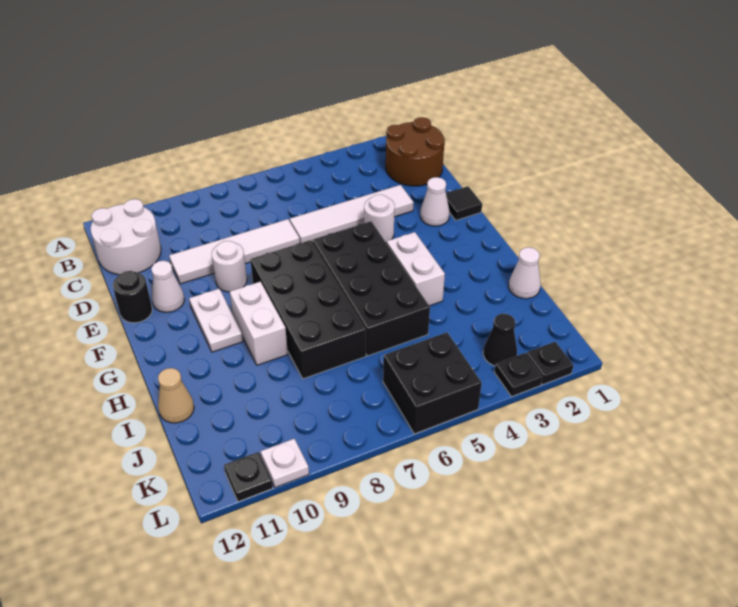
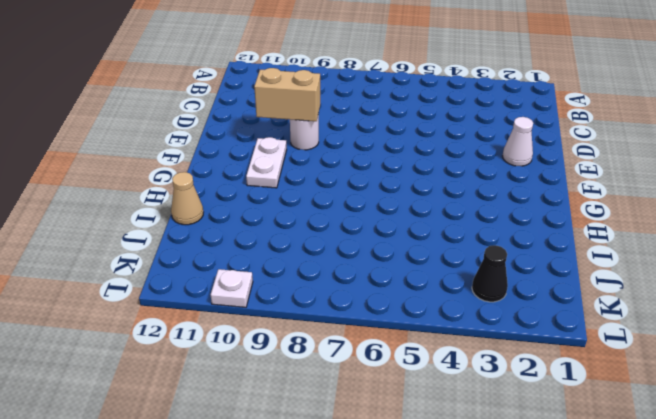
tan 1x2 brick [254,68,320,121] -> none
none -> brown 2x2 round brick [386,117,445,186]
none -> white 2x2 round brick [91,199,161,275]
none -> white 1x4 tile [290,185,413,243]

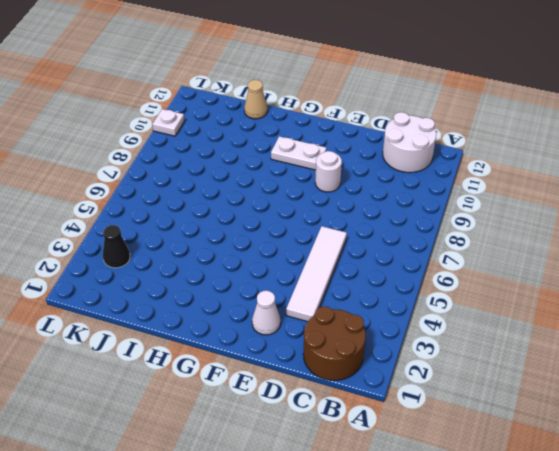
none -> white 1x4 tile [169,219,300,284]
none -> black 1x1 tile [446,186,482,220]
none -> white 1x1 round brick [364,195,395,243]

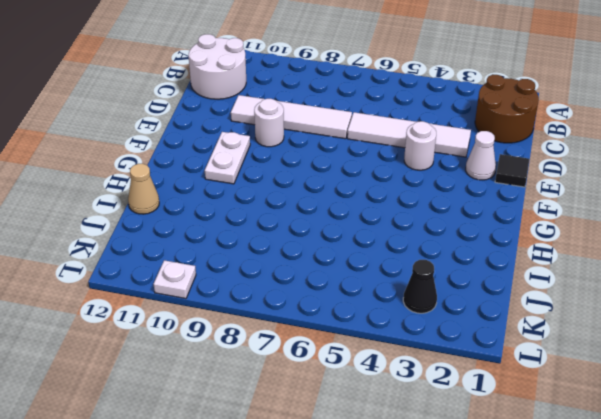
none -> white 1x1 cone [151,261,185,312]
none -> black 1x1 round brick [113,271,152,323]
none -> black 2x4 brick [313,221,430,356]

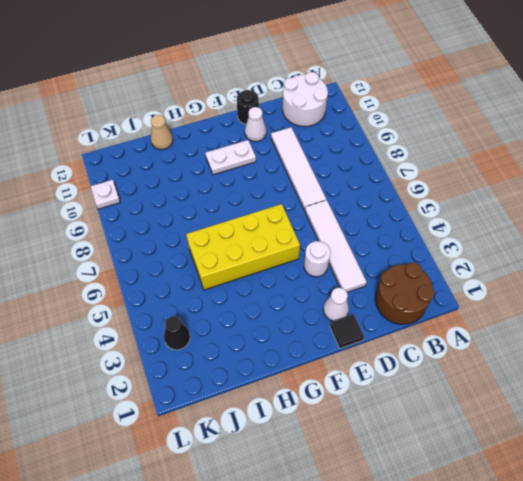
yellow 2x4 brick [186,204,300,290] -> black 2x4 brick [313,221,430,356]
none -> white 1x1 round brick [212,241,247,292]
none -> black 2x4 brick [250,240,366,379]
none -> white 1x2 brick [387,232,445,306]

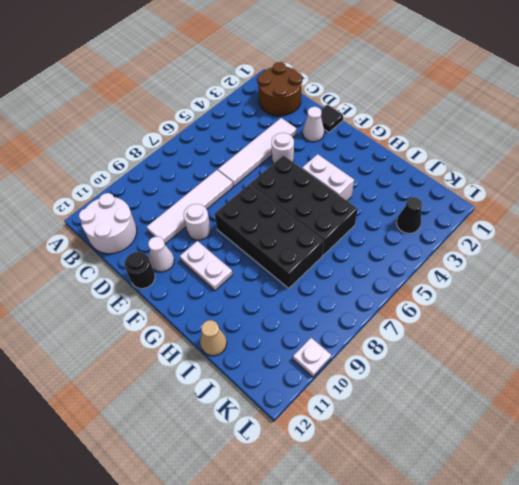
none -> white 1x2 brick [230,282,288,365]
none -> white 1x1 cone [509,247,541,299]
none -> black 2x2 brick [383,332,482,434]

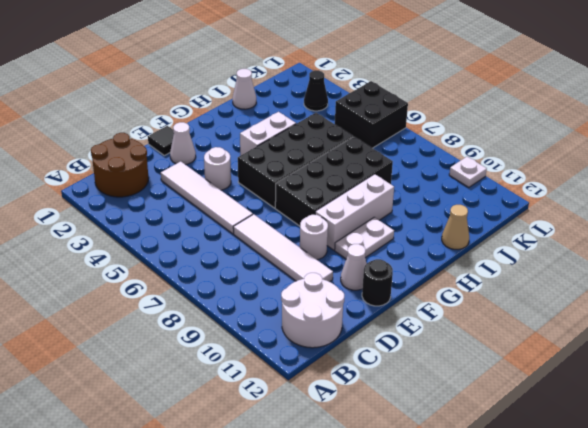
white 1x3 brick [315,174,394,250] -> white 1x2 brick [230,282,288,365]
none -> black 1x1 plate [526,342,573,384]
none -> black 1x1 plate [494,353,543,396]
none -> black 1x1 plate [224,452,273,502]

